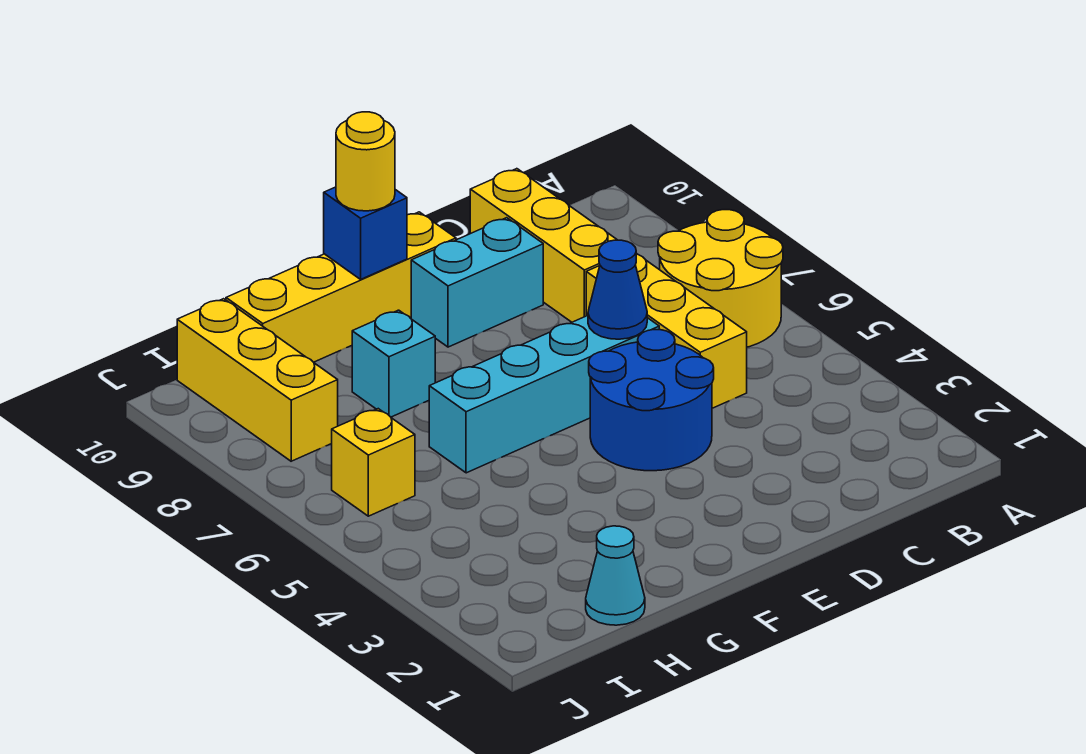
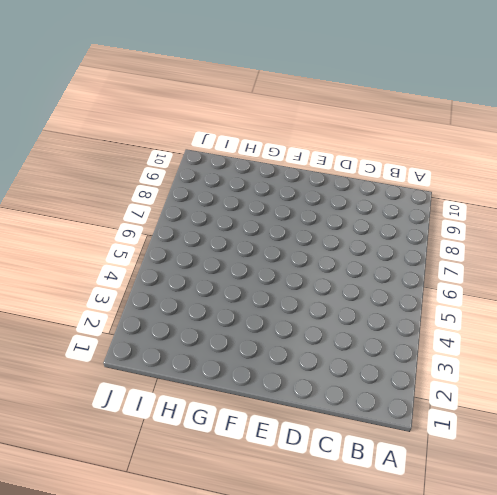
none -> yellow 2x2 round brick [658,210,783,347]
none -> yellow 1x3 brick [586,253,747,408]
none -> yellow 1x3 brick [470,169,617,322]

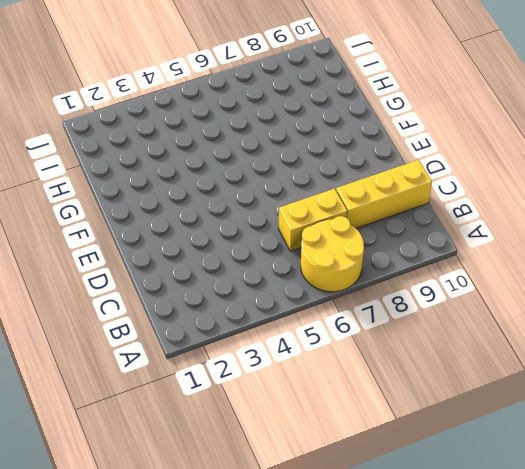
yellow 1x2 brick [279,189,347,251] -> yellow 1x3 brick [586,253,747,408]
none -> blue 2x2 round brick [589,330,714,471]
none -> cyan 1x4 brick [429,316,659,473]
none -> cyan 1x2 brick [411,218,543,347]

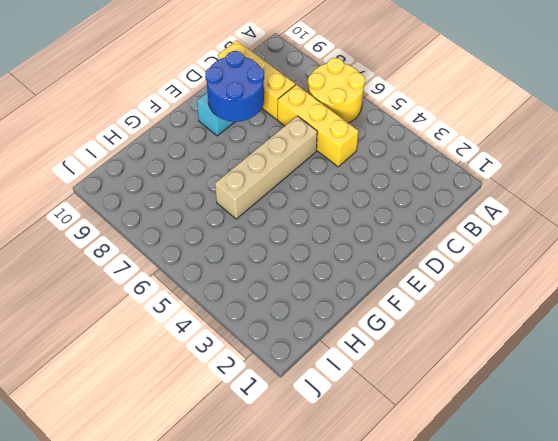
tan 1x4 brick [215,116,317,219] -> cyan 1x4 brick [429,316,659,473]
blue 2x2 round brick [205,51,264,122] -> blue 2x2 round brick moved to [589,330,714,471]
none -> yellow 1x4 brick [226,212,456,362]
none -> cyan 1x1 brick [352,310,435,417]
none -> cyan 1x1 cone [586,526,645,625]

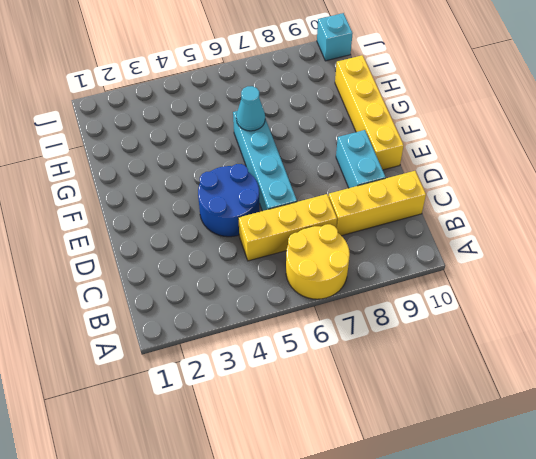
cyan 1x1 cone [236,86,265,131] -> cyan 1x1 cone moved to [586,526,645,625]
cyan 1x1 brick [317,13,353,61] -> cyan 1x1 brick moved to [352,310,435,417]
none -> yellow 1x1 brick [332,409,415,516]
none -> yellow 1x3 brick [177,299,338,461]
none -> blue 1x1 cone [588,240,647,339]

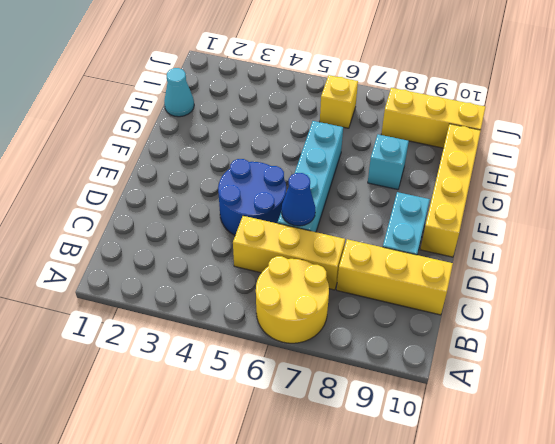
none -> blue 1x1 brick [324,187,407,279]
none -> yellow 1x1 round brick [336,112,395,211]

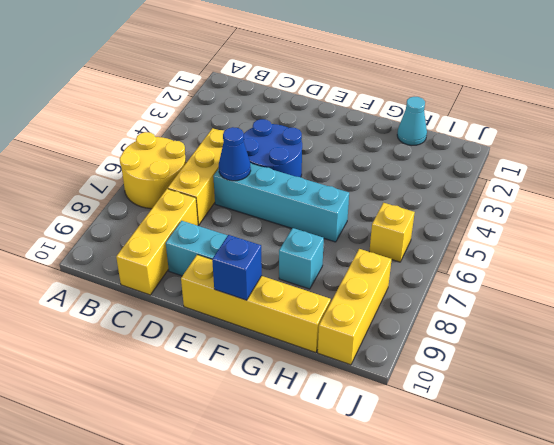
none -> yellow 1x1 round brick [336,112,395,211]

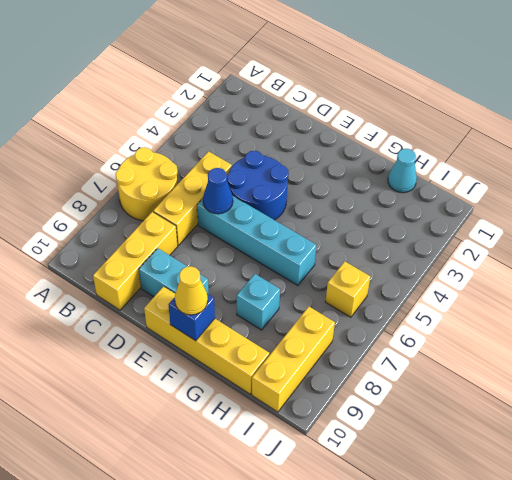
yellow 1x1 cone [175,266,208,315] -> yellow 1x1 round brick [336,112,395,211]

